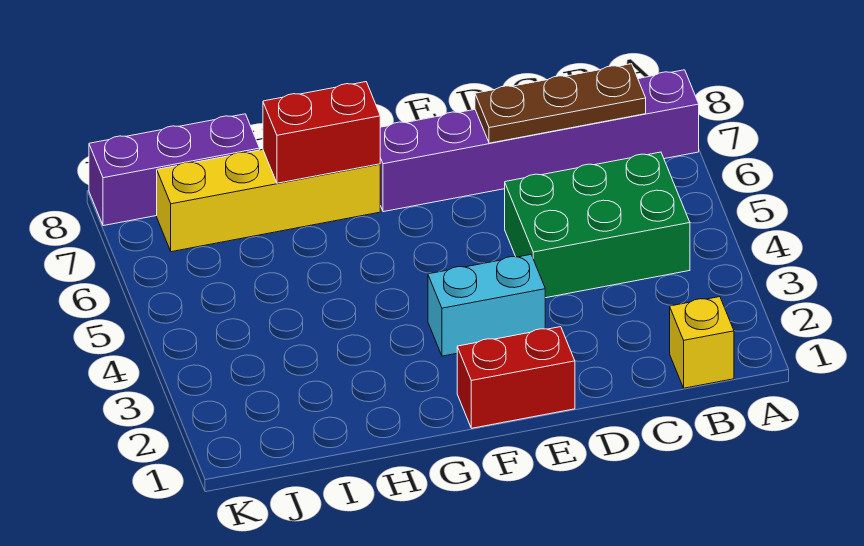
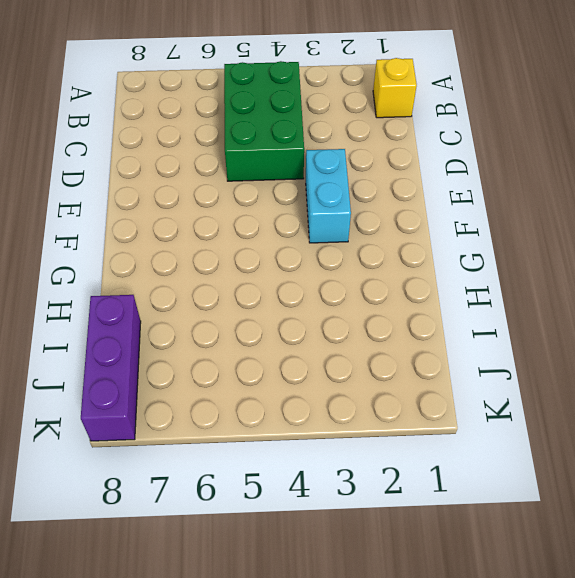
none -> purple 1x6 brick [380,70,699,212]
none -> red 1x2 brick [457,327,575,428]

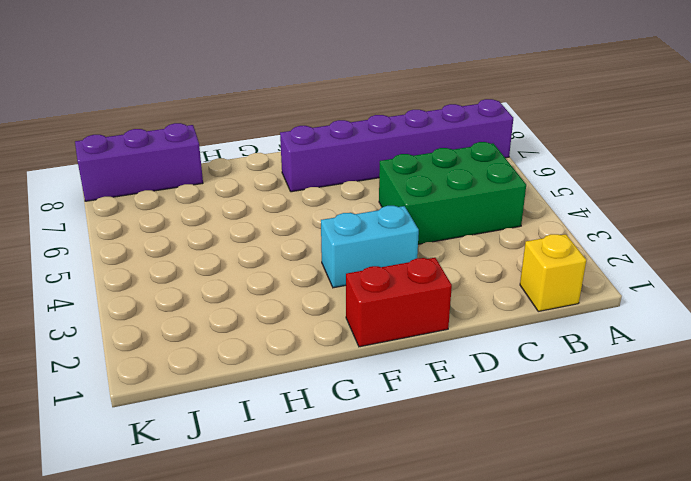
none -> yellow 1x4 brick [157,150,380,252]
none -> brown 1x3 plate [475,64,646,143]

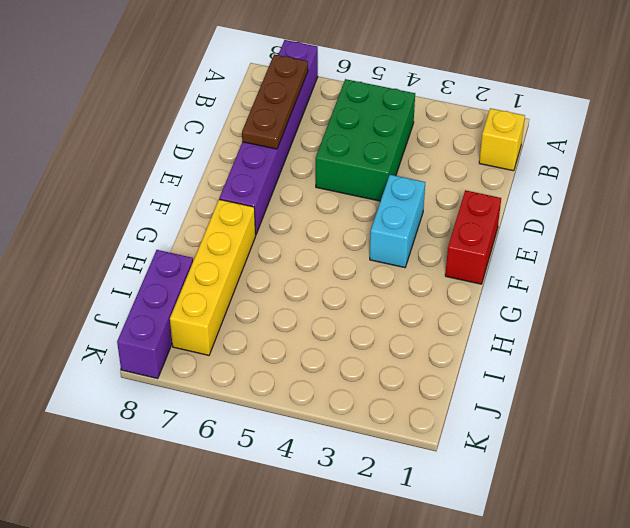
none -> red 1x2 brick [263,82,380,183]

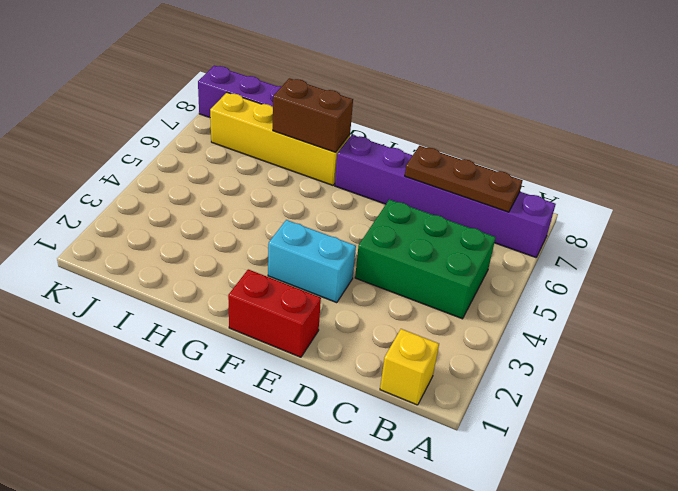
brown 1x2 brick [273,78,353,152] -> red 1x2 brick [263,82,380,183]

